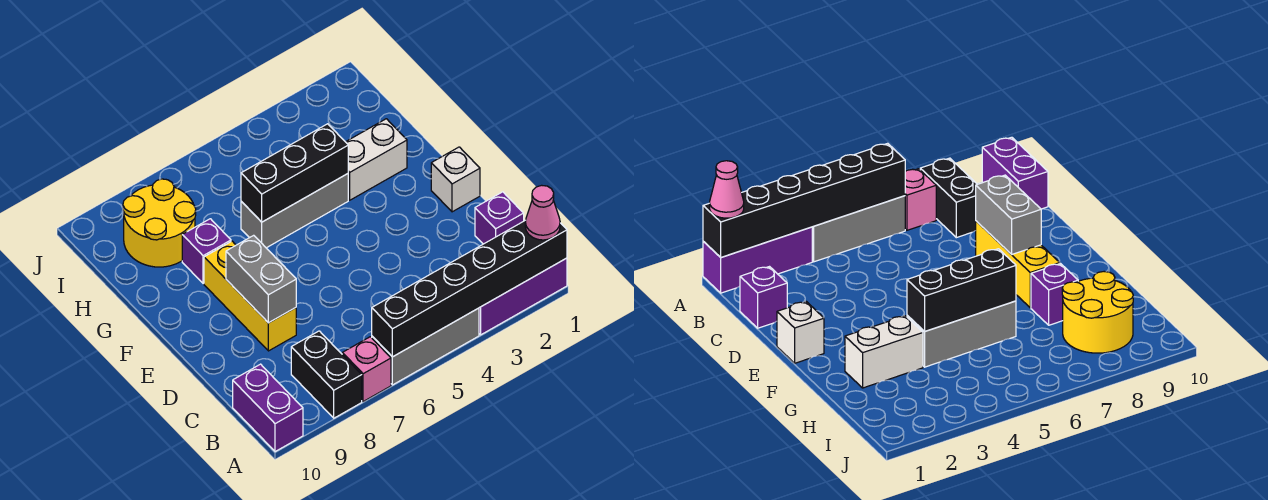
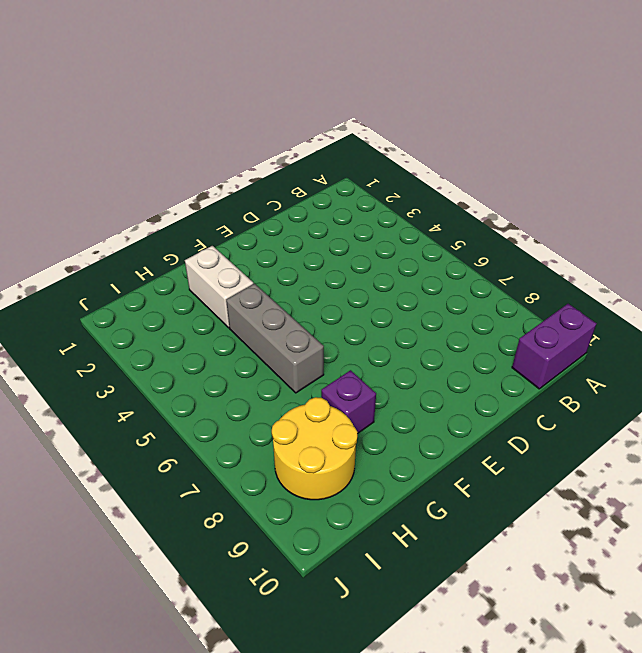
none -> purple 1x3 brick [479,258,567,335]
none -> grey 1x3 brick [372,308,479,385]
none -> pink 1x1 brick [342,337,391,402]

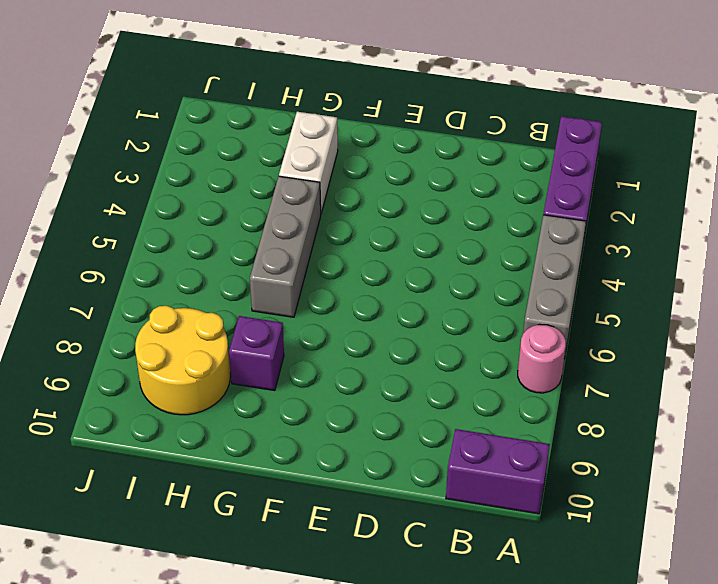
pink 1x1 round brick [518,324,566,393] -> pink 1x1 brick [342,337,391,402]
none -> black 1x2 brick [291,331,362,418]
none -> purple 1x1 brick [475,192,524,244]
none -> yellow 1x3 brick [204,241,296,351]

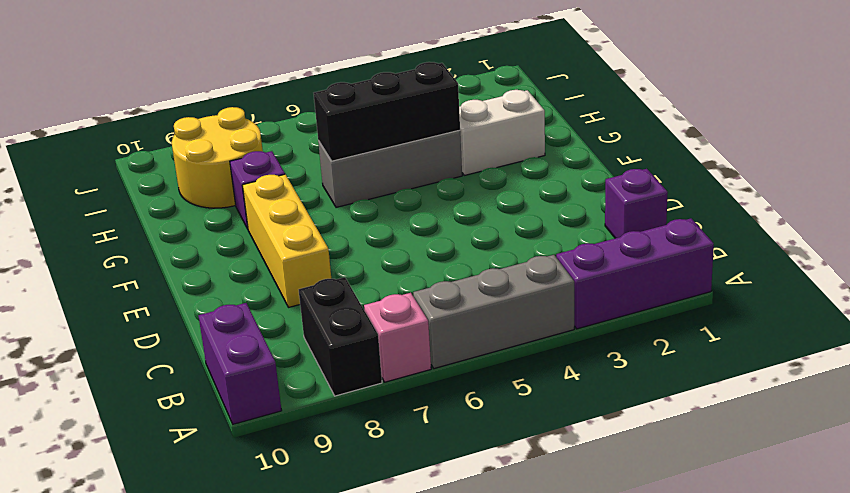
none -> white 1x1 brick [431,147,480,212]
none -> black 1x6 brick [372,220,567,357]
none -> grey 1x2 brick [226,235,296,323]

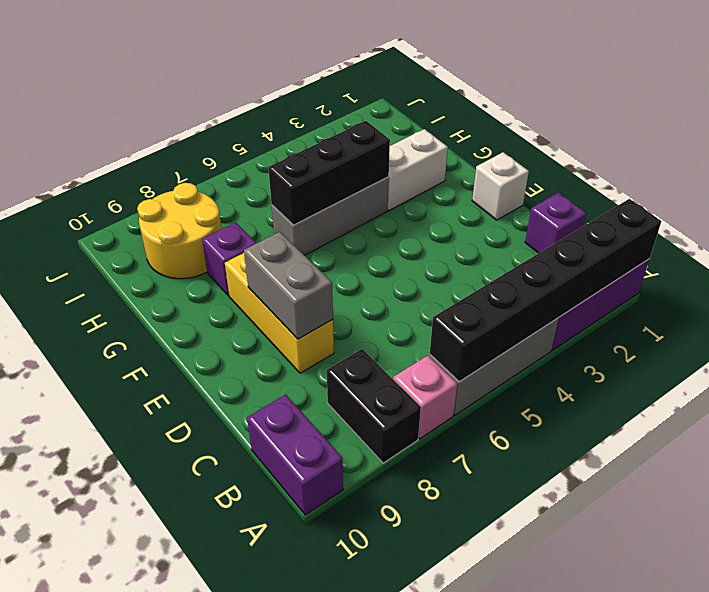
none -> pink 1x1 cone [525,185,560,240]

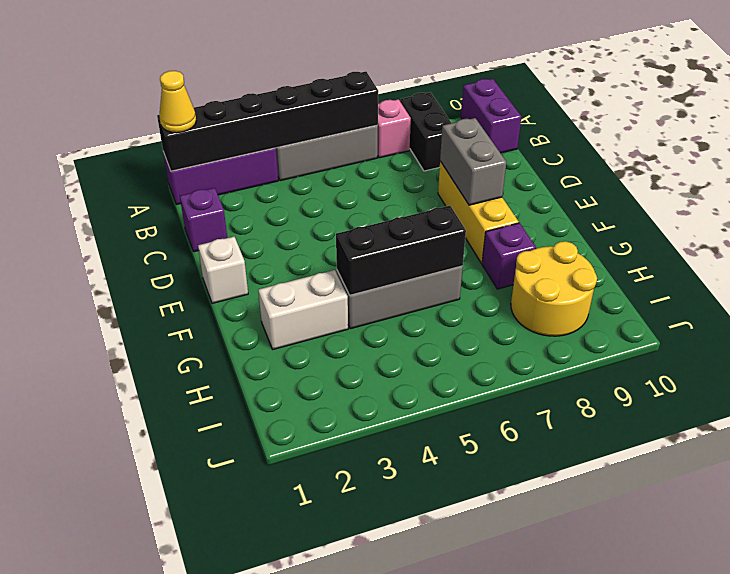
yellow 1x1 cone [159,71,196,133] -> pink 1x1 cone [525,185,560,240]

